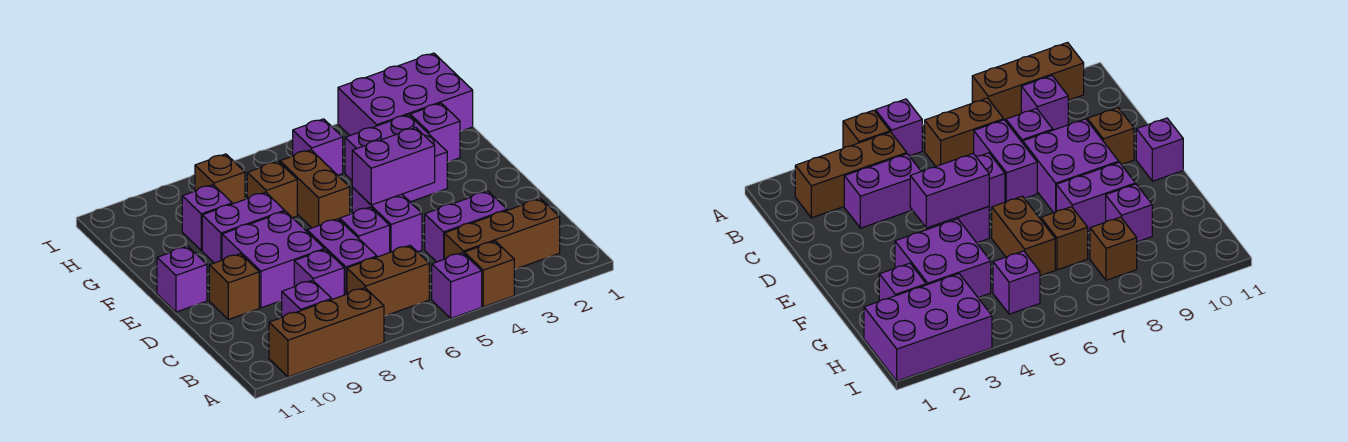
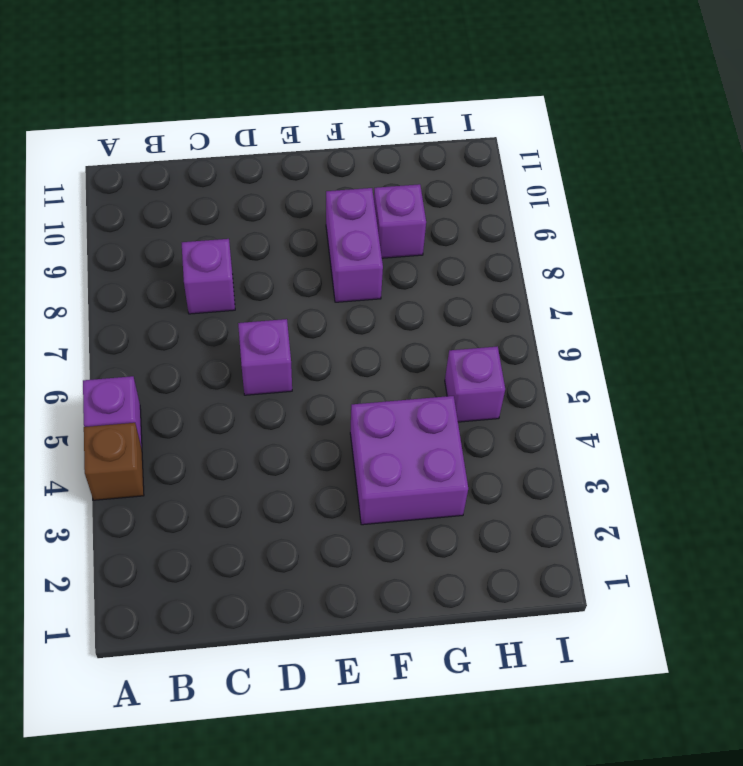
none -> brown 1x3 brick [269,288,384,377]
none -> brown 1x3 brick [444,199,560,270]
none -> brown 1x2 brick [347,245,429,316]

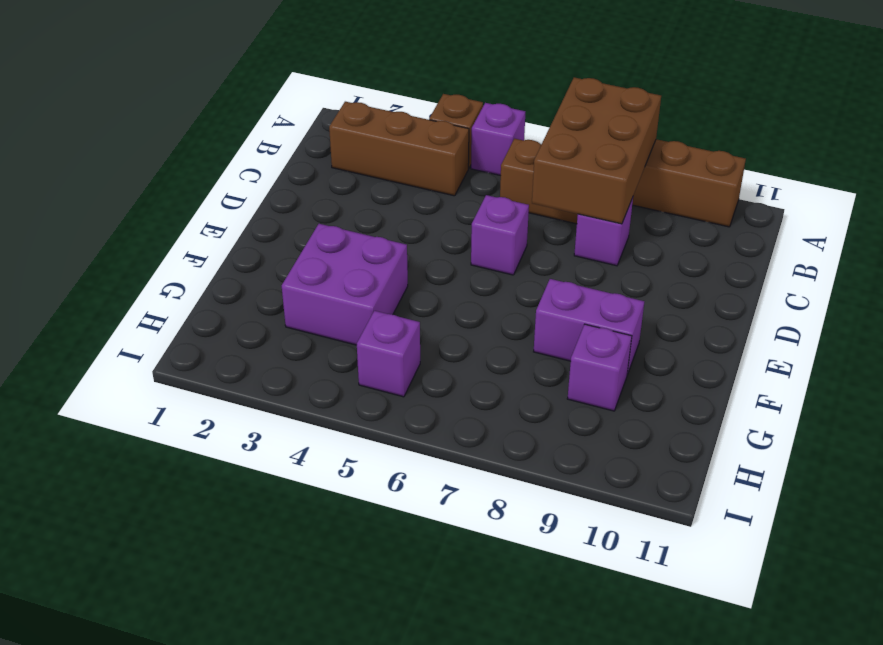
brown 2x3 brick [532,77,661,224] -> none
none -> purple 1x1 brick [282,280,332,317]
none -> purple 1x2 brick [425,191,507,262]
none -> purple 1x2 brick [307,219,377,295]

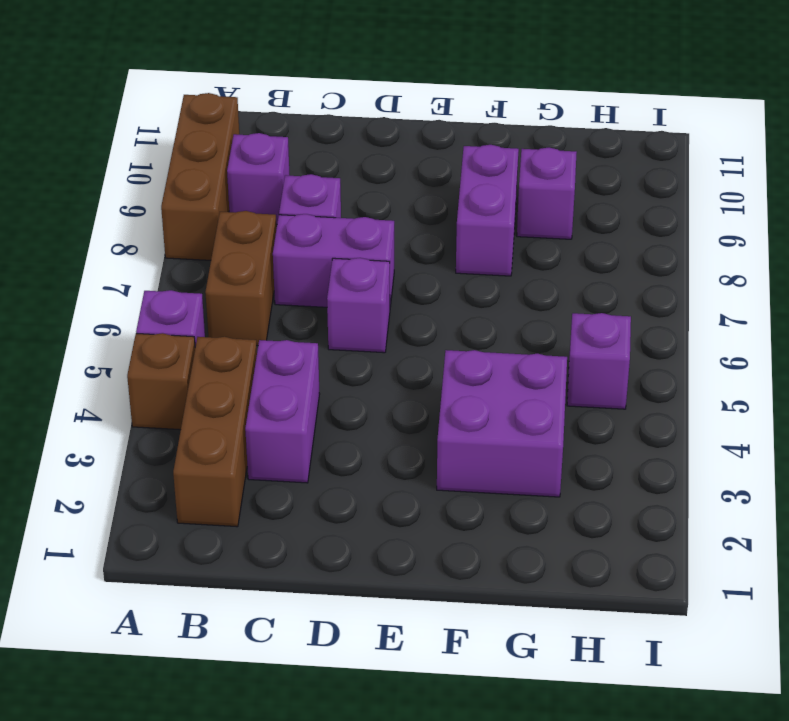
none -> purple 1x2 brick [352,188,422,252]
none -> purple 2x2 brick [222,211,324,308]
none -> brown 1x1 brick [209,254,259,320]

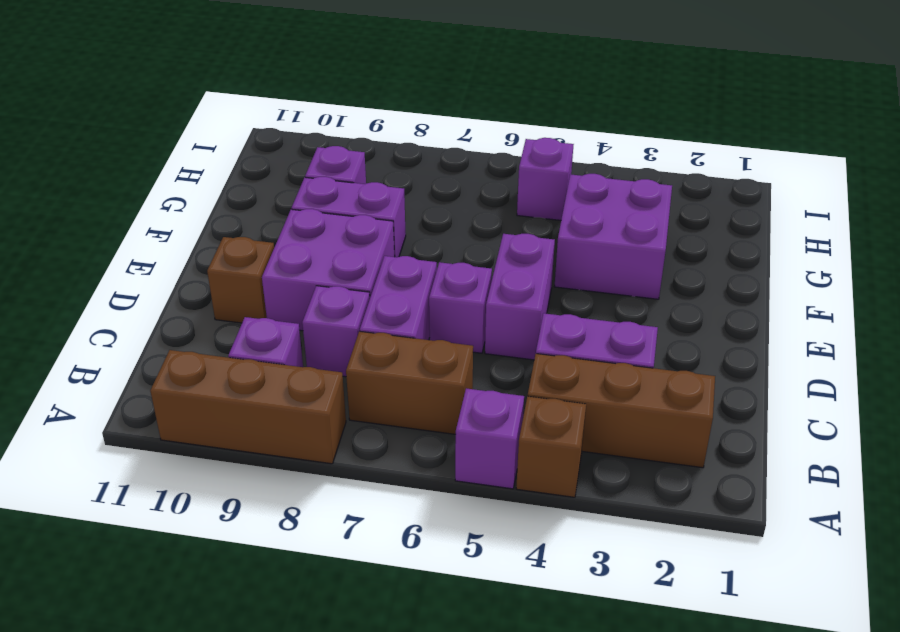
none -> purple 1x1 brick [157,246,207,312]
none -> brown 1x2 brick [280,150,350,228]
none -> purple 1x1 brick [410,103,460,162]

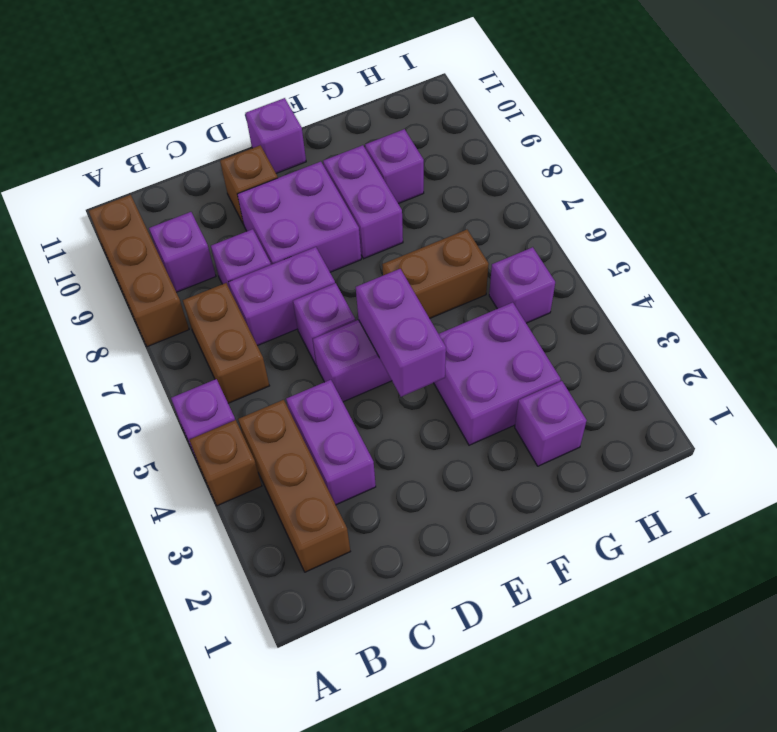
none -> brown 1x1 brick [247,161,297,218]
none -> purple 2x3 brick [338,53,473,135]
none -> brown 1x1 brick [195,154,245,204]

